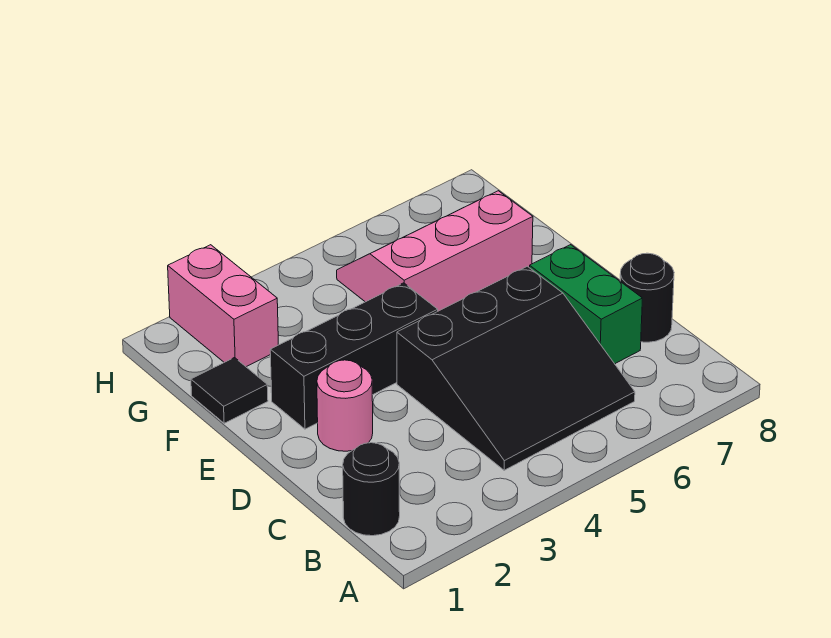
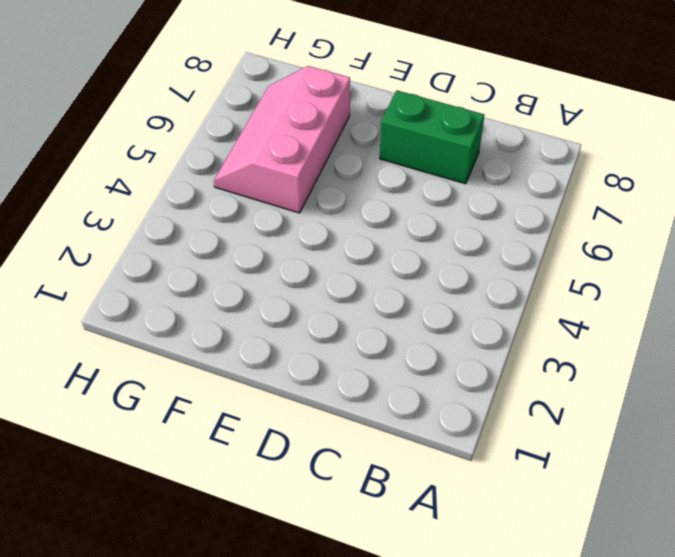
none -> black 1x1 round brick [343,443,400,536]
none -> black 3x3 slope [397,266,635,470]

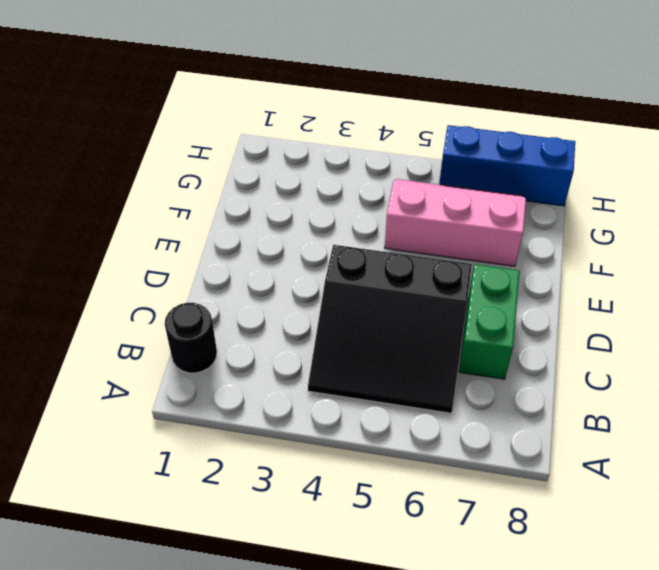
blue 1x3 brick [439,125,575,206] -> none
none -> black 1x1 round brick [620,253,674,342]
none -> pink 1x1 round brick [317,360,373,451]

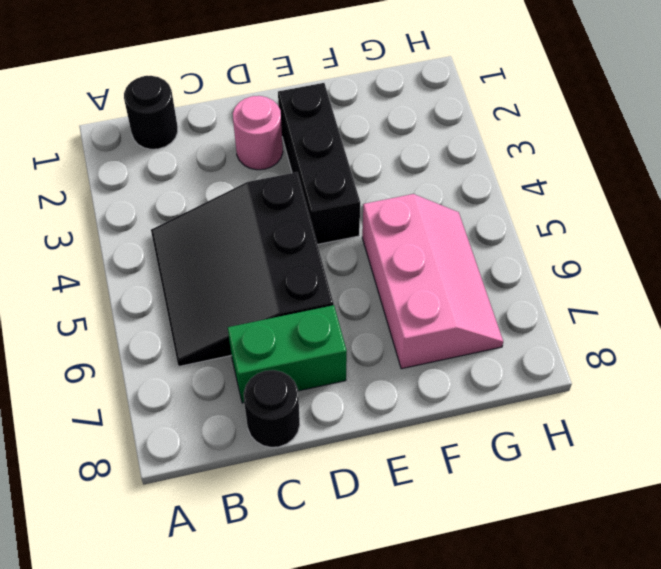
none -> black 1x1 tile [191,358,268,423]
none -> pink 1x2 brick [168,245,278,367]

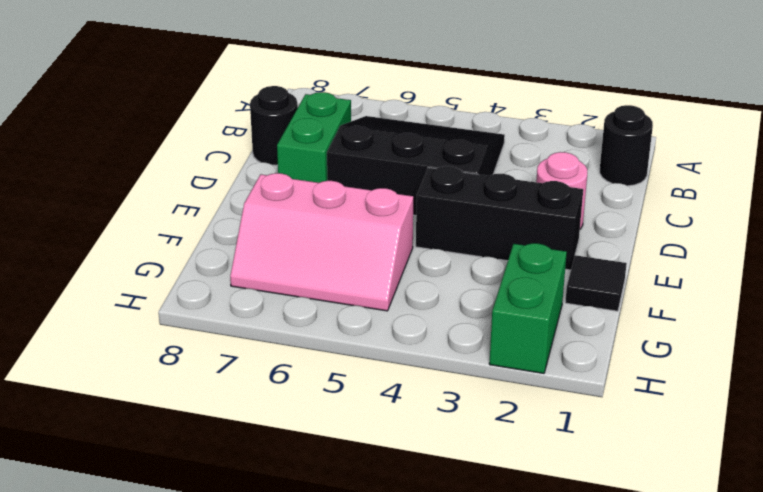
green 1x2 brick [489,243,567,374] -> pink 1x2 brick [168,245,278,367]

